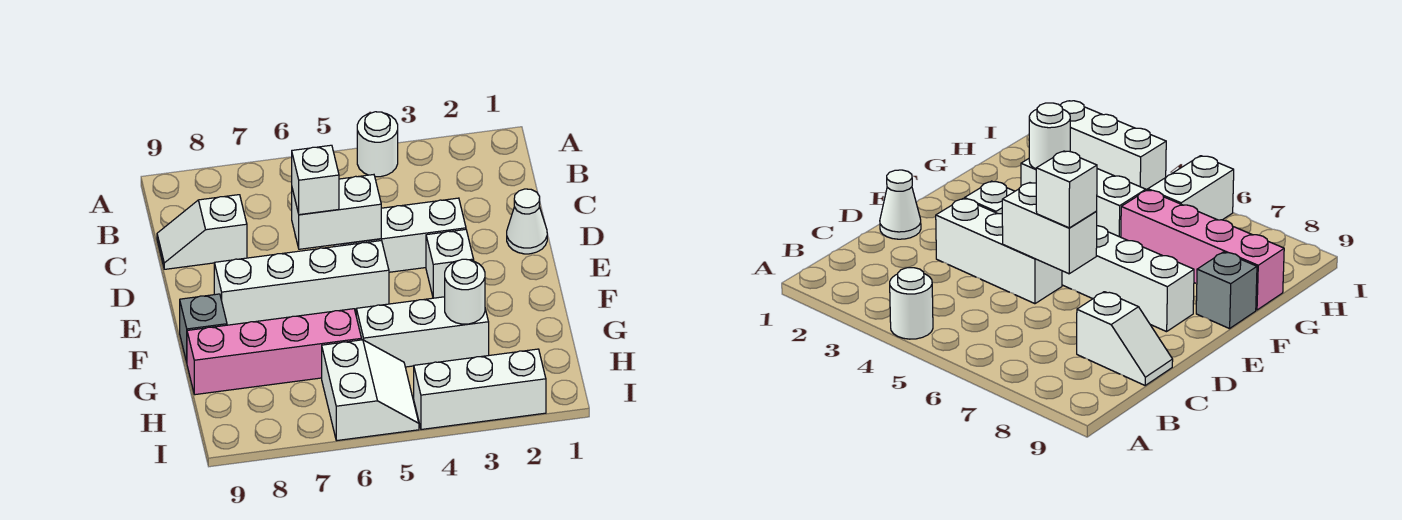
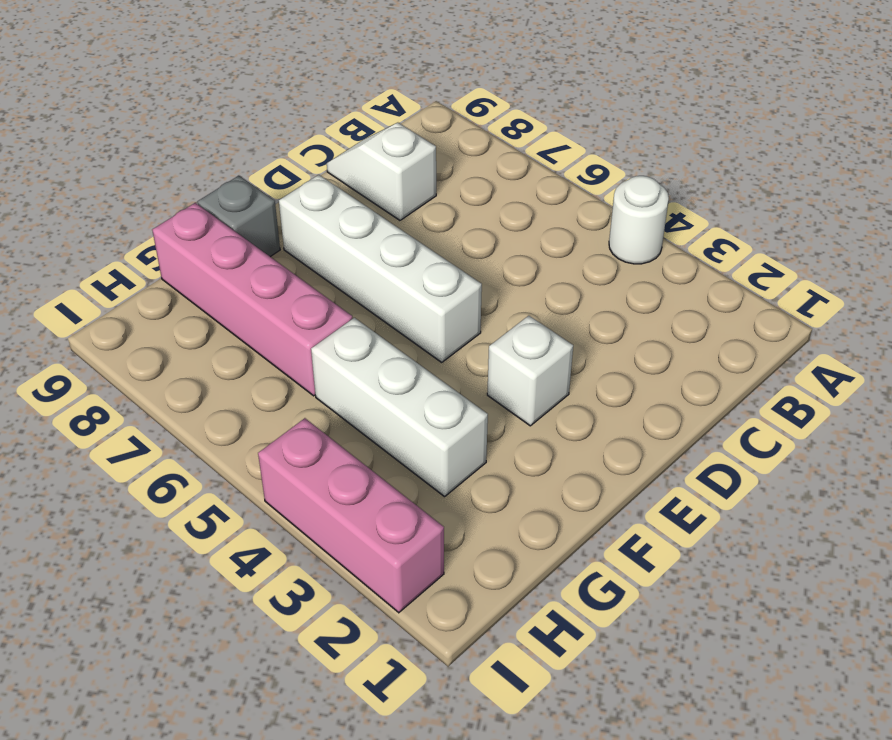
pink 1x3 brick [258,418,444,613] -> white 1x3 brick [414,349,546,429]
none -> white 1x1 cone [507,189,547,254]
none -> white 1x3 brick [334,198,466,272]
none -> white 2x2 slope [322,340,419,441]

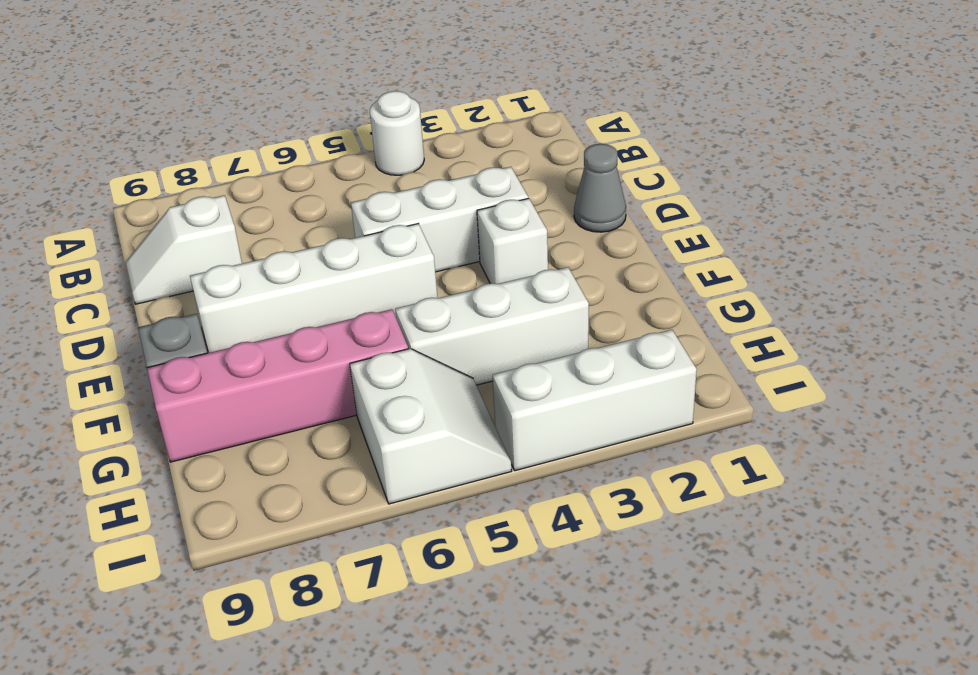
grey 1x1 cone [574,144,626,232] -> white 1x1 cone [507,189,547,254]
none -> white 1x2 brick [292,175,381,249]
none -> white 1x1 round brick [445,259,485,324]
none -> white 1x1 brick [292,145,339,215]

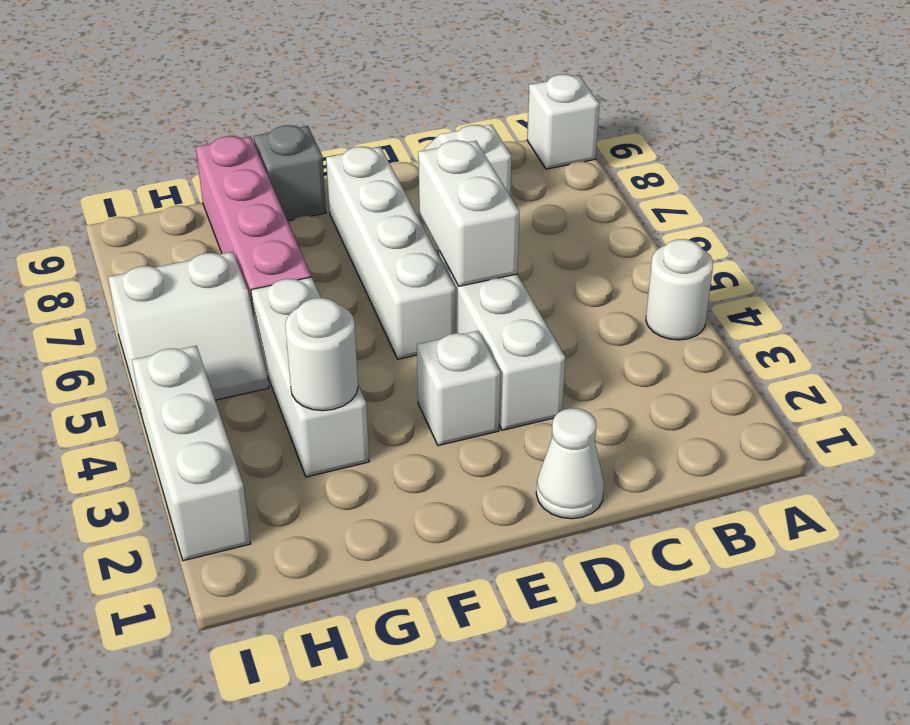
white 1x1 brick [527,74,599,169] -> white 1x1 brick moved to [292,145,339,215]

